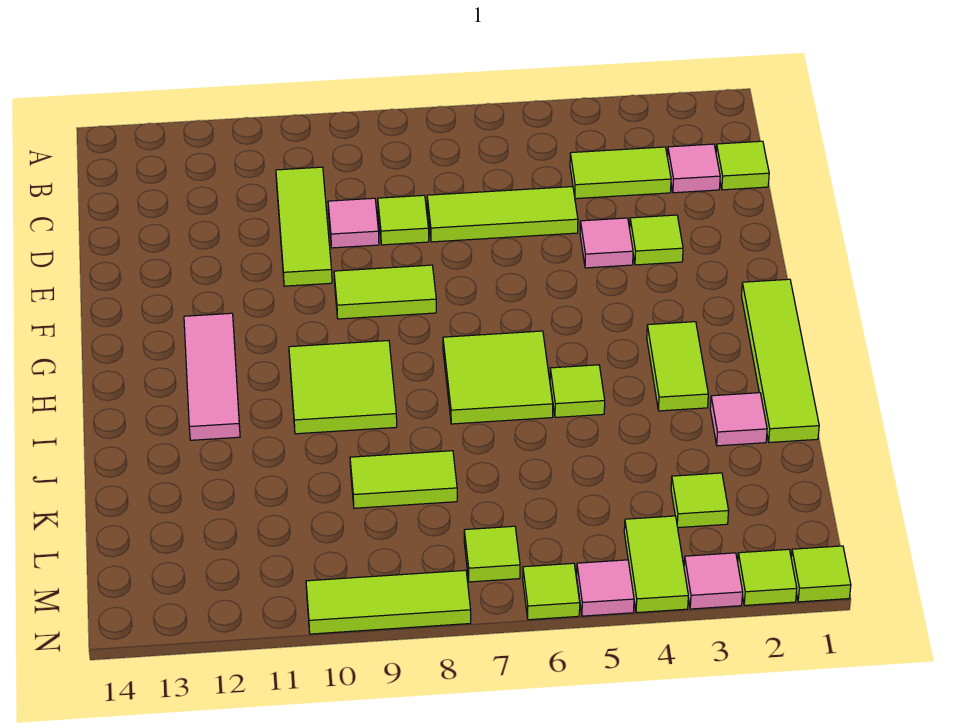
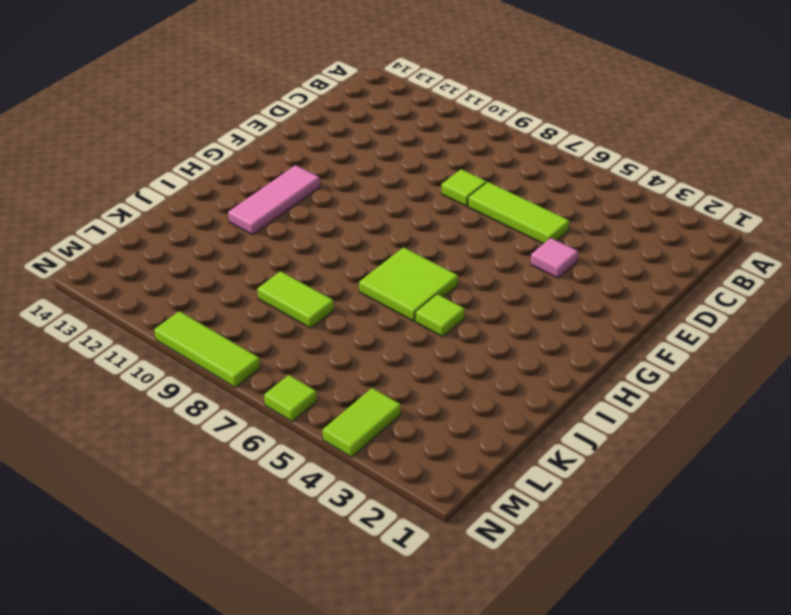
none -> lime 1x1 tile [716,141,769,190]
none -> pink 1x1 tile [667,144,720,193]
none -> lime 1x2 tile [570,147,671,199]

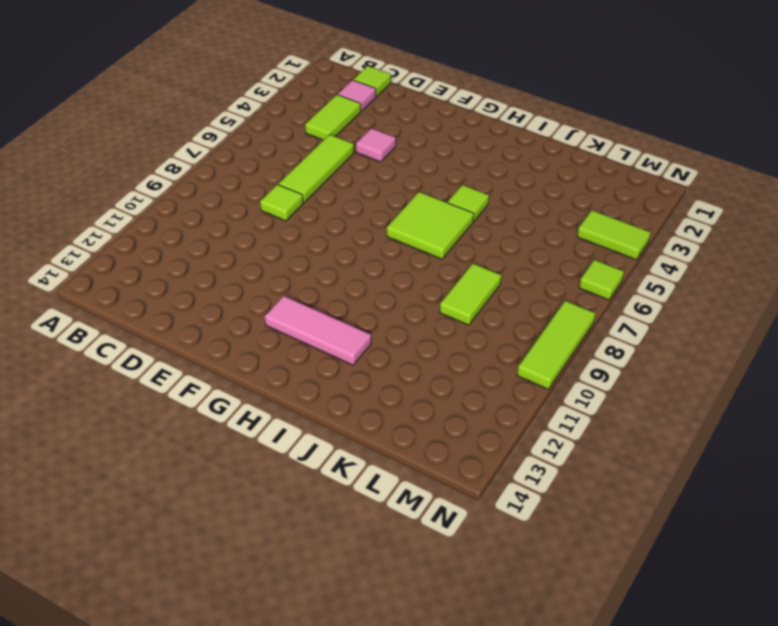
none -> lime 1x3 tile [276,167,332,286]
none -> pink 1x1 tile [328,198,379,248]
none -> lime 1x1 tile [630,215,683,265]

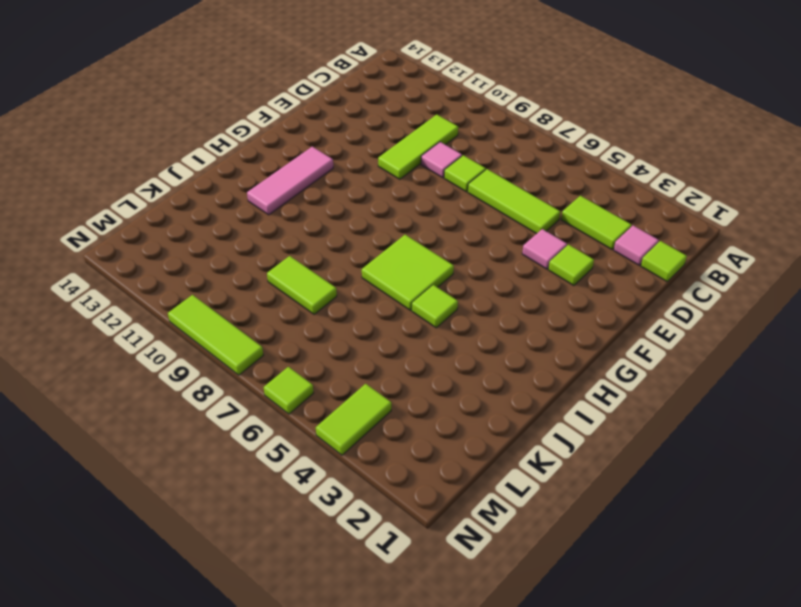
none -> lime 1x2 tile [334,265,436,319]
none -> lime 1x4 tile [741,279,819,443]
none -> lime 1x2 tile [647,322,708,411]

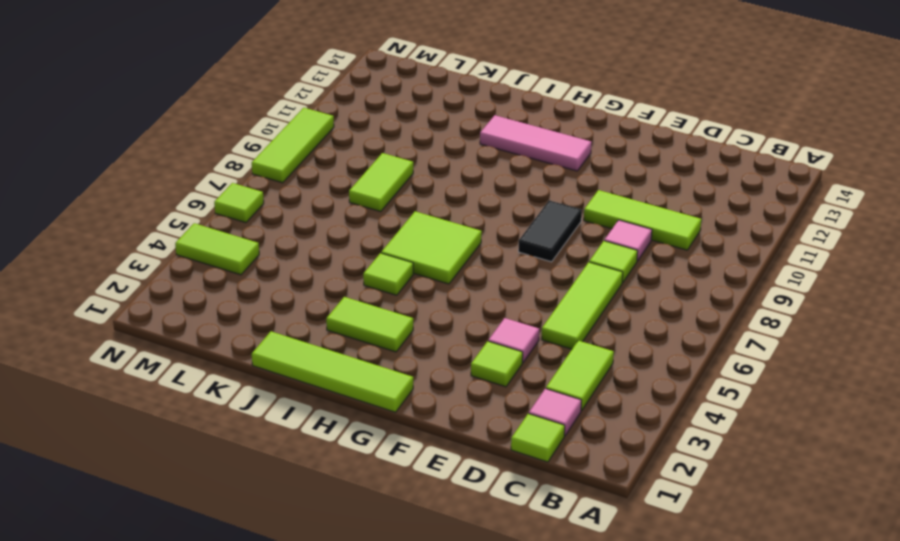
black 1x2 tile [518,200,582,262] -> lime 1x2 tile [334,265,436,319]
none -> lime 2x2 tile [289,341,397,434]
none -> pink 1x1 tile [710,393,767,446]
none -> lime 1x1 tile [671,473,729,528]

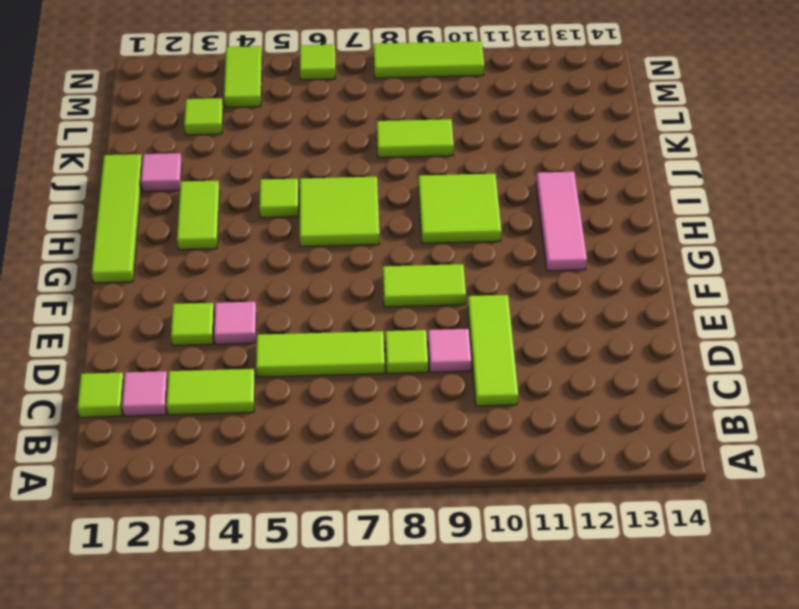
none -> lime 1x1 tile [464,526,520,582]
none -> lime 1x1 tile [791,546,851,602]
none -> lime 1x1 tile [738,549,797,605]

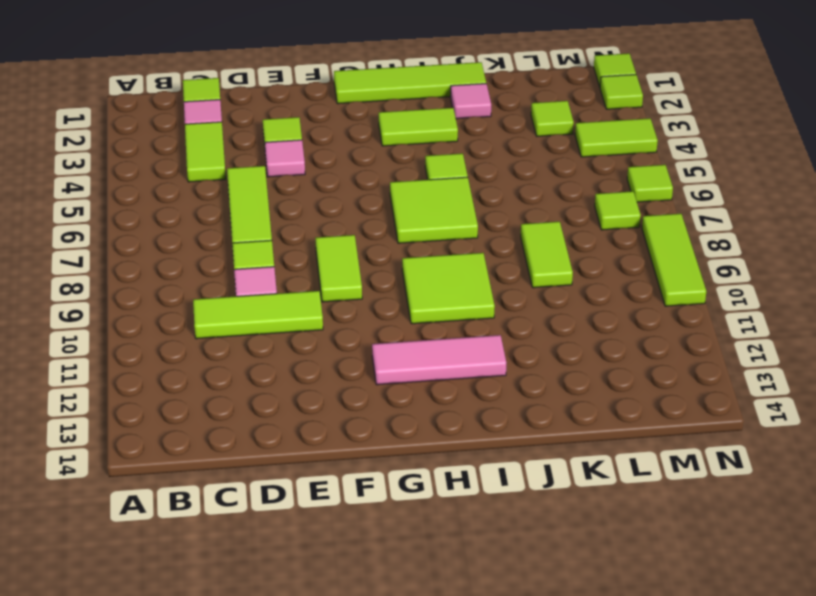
none -> pink 1x1 tile [684,553,743,609]
none -> pink 1x1 tile [577,560,634,616]

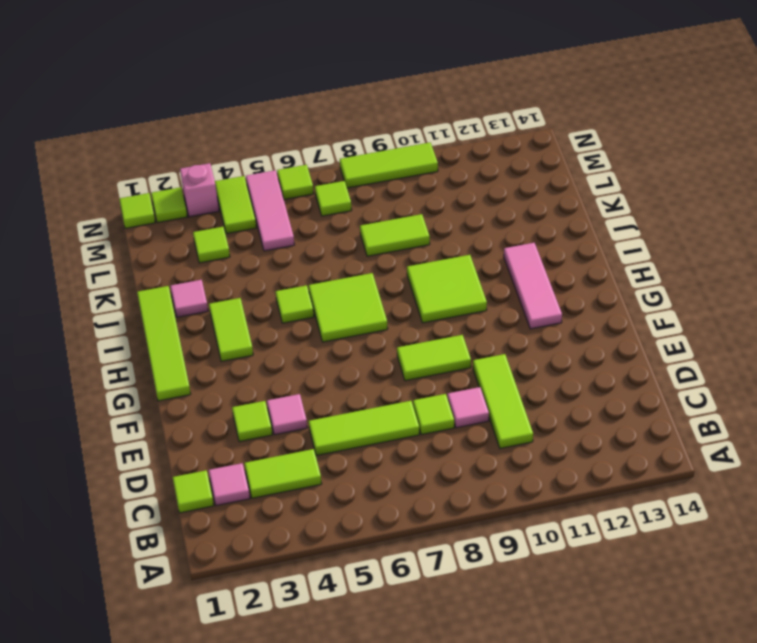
pink 1x3 tile [246,170,294,251] -> pink 1x1 tile [577,560,634,616]
pink 1x1 brick [180,163,219,217] -> pink 1x1 tile [684,553,743,609]

